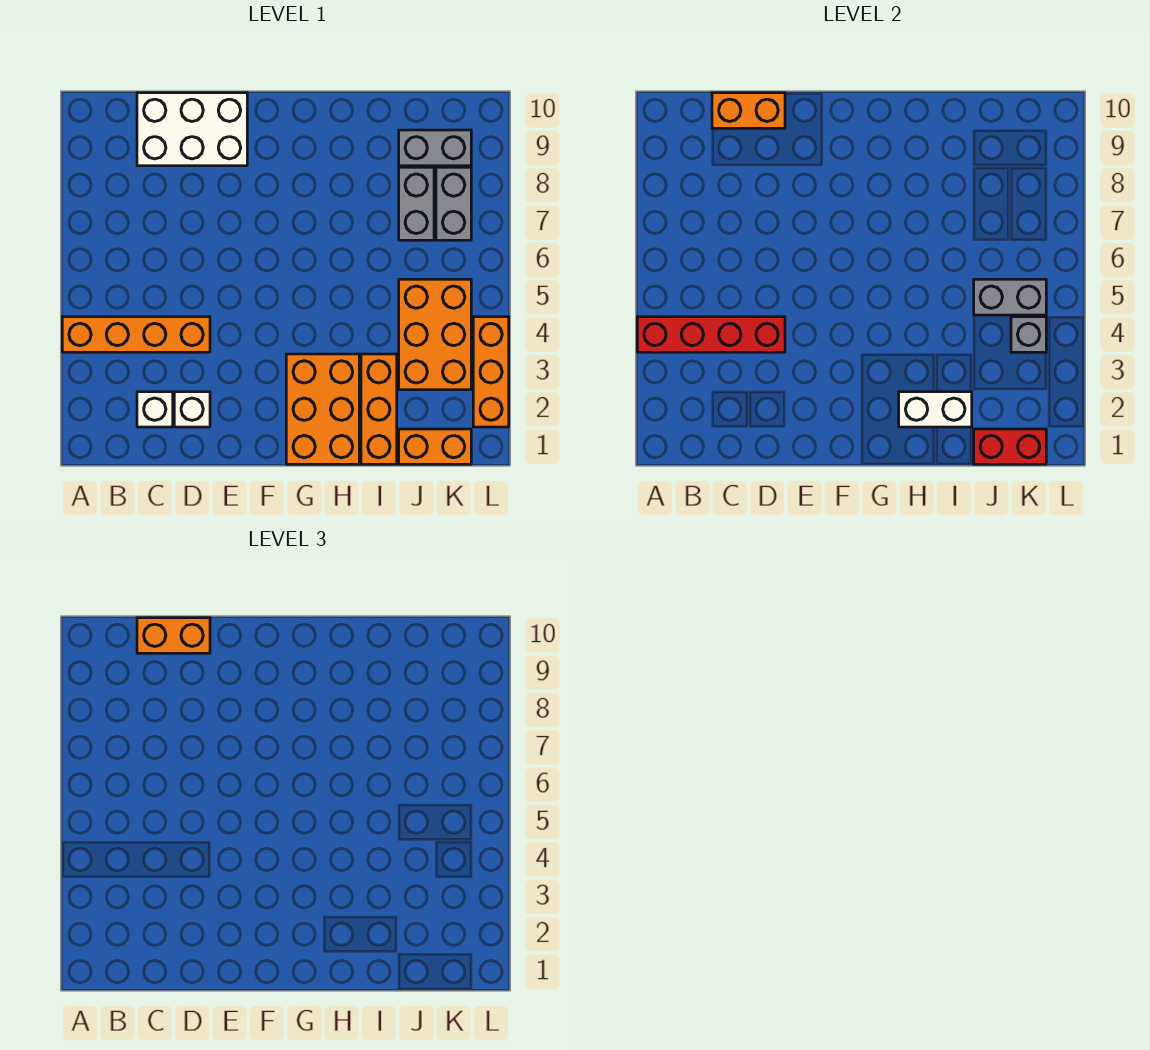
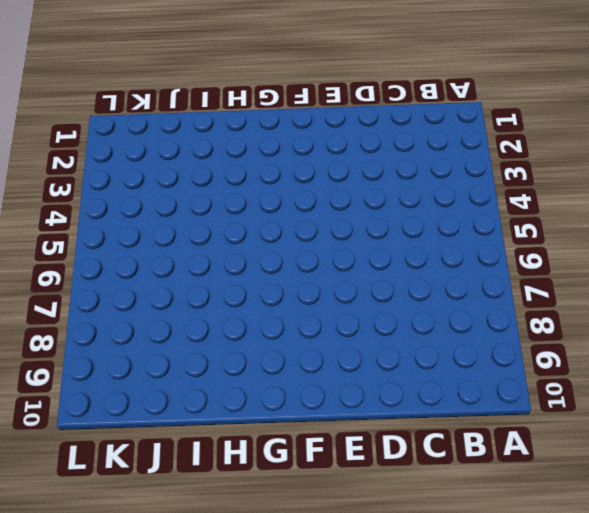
none -> orange 1x4 brick [62,317,210,352]
none -> white 1x1 brick [137,392,173,427]
none -> white 2x3 brick [137,93,247,166]

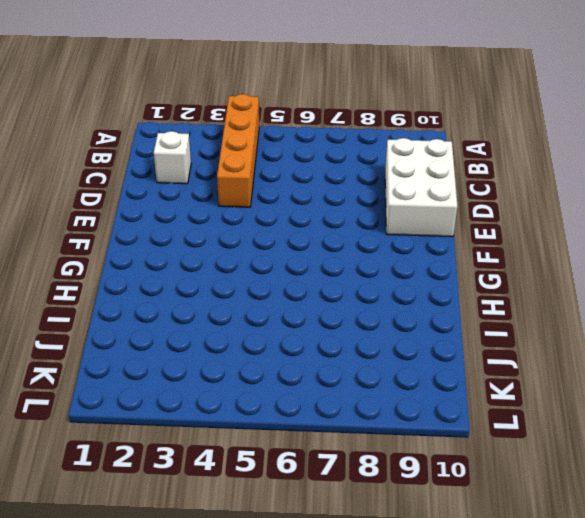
none -> white 1x1 brick [174,392,210,427]
none -> orange 2x3 brick [286,354,359,464]
none -> orange 1x3 brick [361,354,397,464]

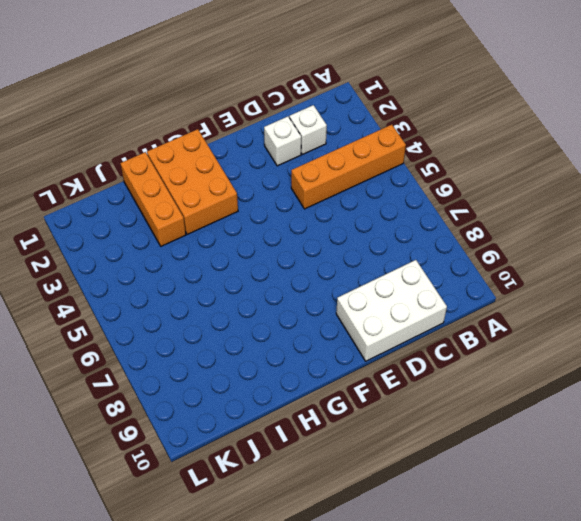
none -> orange 1x2 brick [399,429,471,464]
none -> orange 2x3 brick [399,279,471,390]
none -> grey 1x2 brick [399,167,434,240]

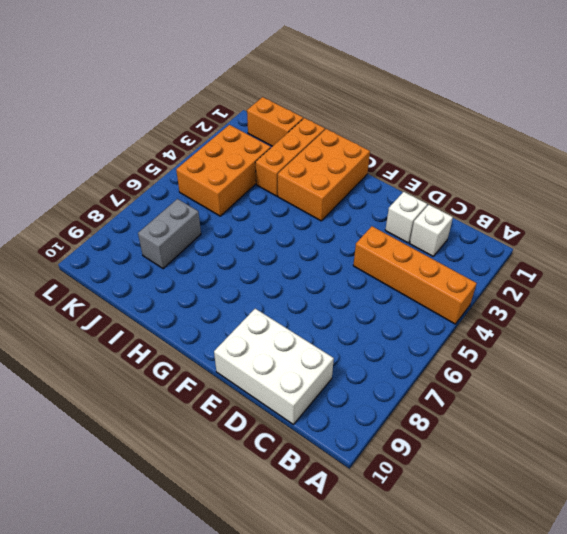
none -> grey 1x2 brick [399,130,471,166]
none -> grey 1x2 brick [436,167,471,240]
none -> orange 1x3 brick [473,317,509,427]

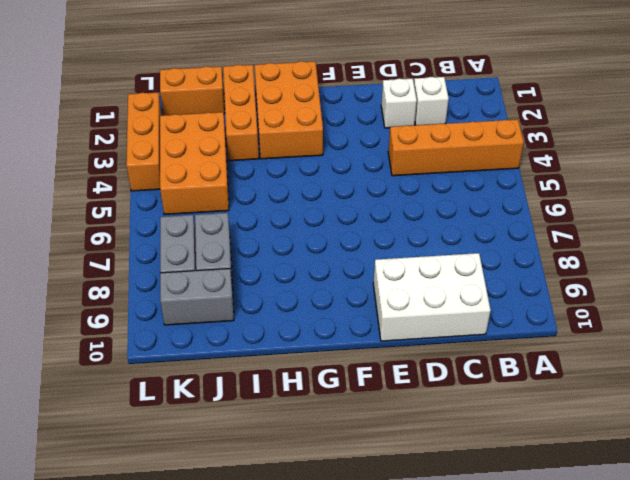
none -> red 1x4 brick [637,317,785,352]
none -> orange 1x2 brick [712,93,785,128]
none -> white 1x2 brick [899,392,972,427]

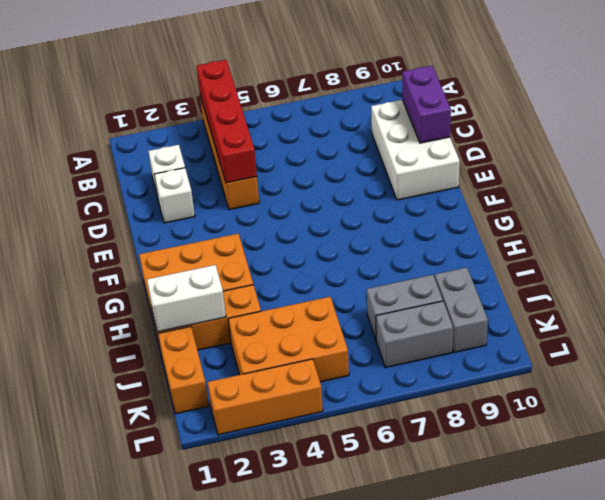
purple 1x2 brick [402,66,451,143] -> orange 1x2 brick [712,93,785,128]
white 1x2 brick [147,265,226,332] -> white 1x2 brick turned to [899,392,972,427]
none -> red 1x2 brick [974,429,1046,464]
none -> grey 1x2 brick [974,279,1046,315]
none -> grey 1x1 brick [1011,317,1046,352]

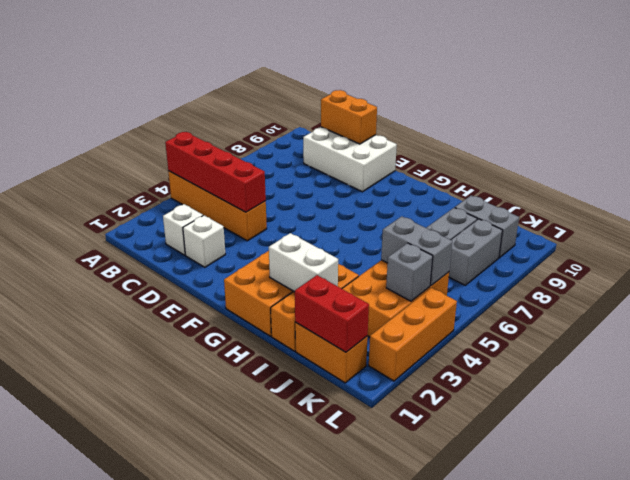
none -> orange 1x2 brick [137,618,210,653]

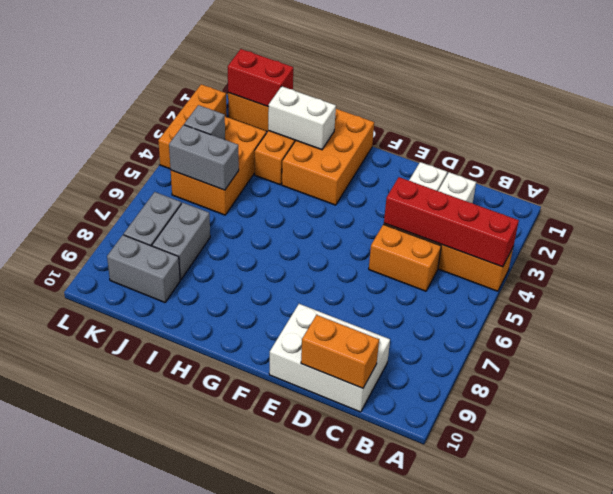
orange 1x2 brick [369,224,441,291] -> orange 1x2 brick moved to [137,618,210,653]

